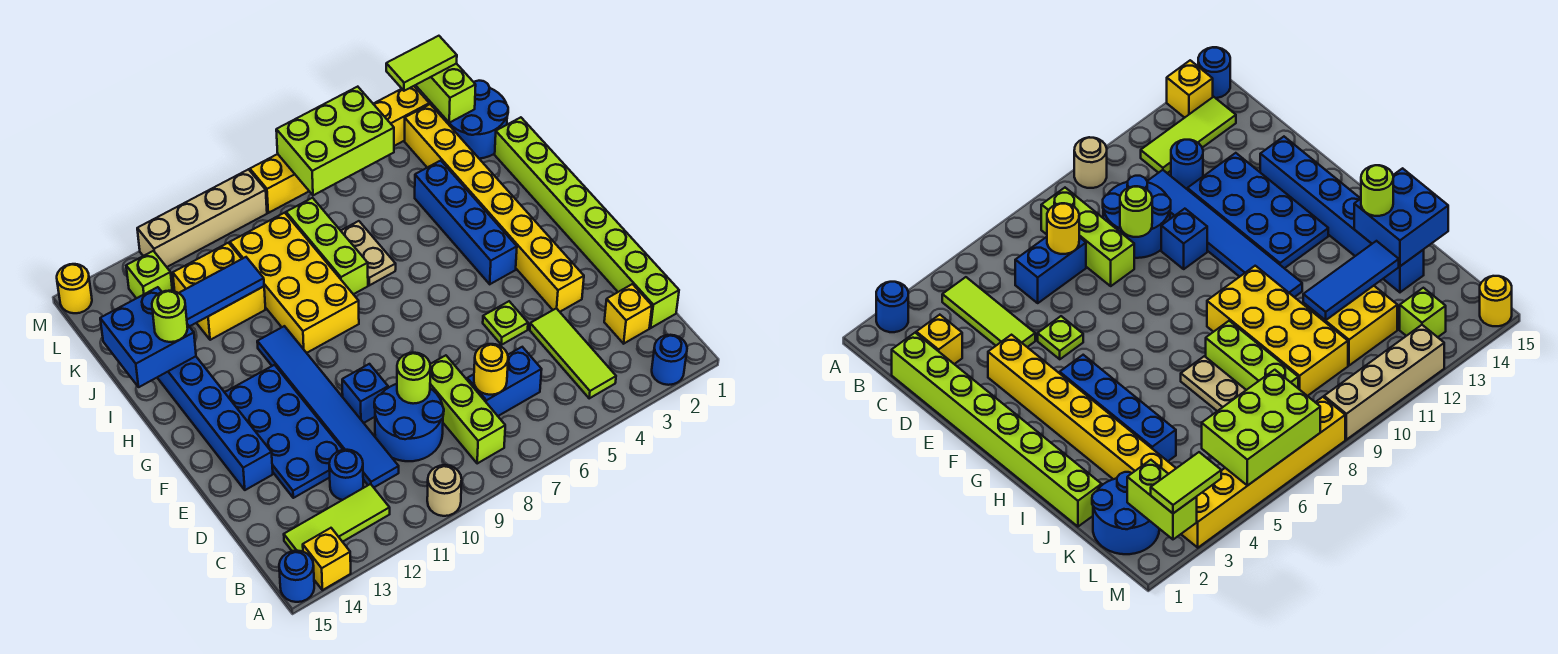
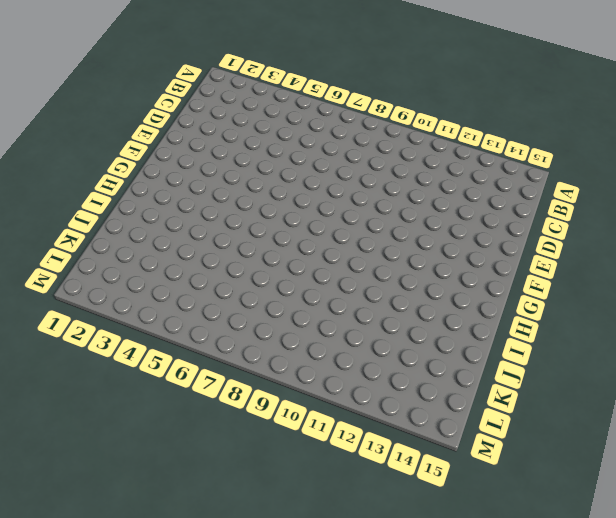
none -> blue 1x1 round brick [652,335,687,385]
none -> tan 1x1 round brick [427,465,462,516]
none -> yellow 1x1 brick [303,528,351,590]
none -> blue 1x1 round brick [279,551,314,602]

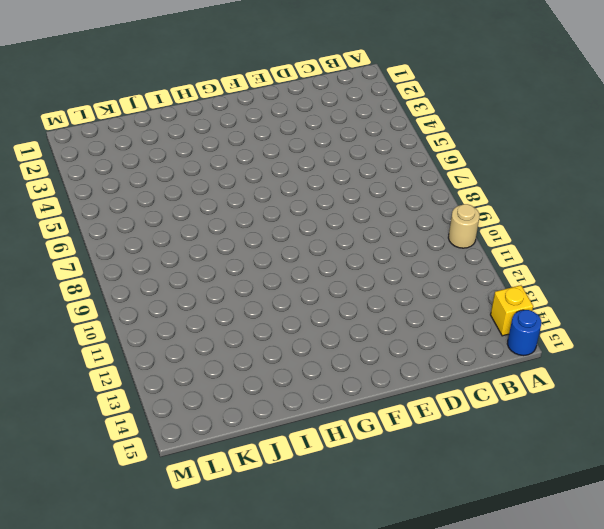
none -> blue 1x1 round brick [652,335,687,385]
none -> lime 1x3 tile [530,308,616,398]
none -> lime 1x3 brick [430,355,505,463]
none -> lime 1x3 tile [284,484,390,552]

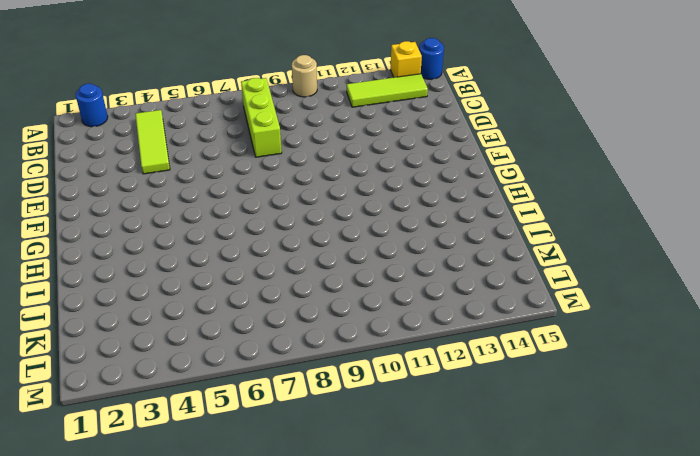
none -> lime 1x8 brick [495,117,679,328]
none -> yellow 1x1 brick [604,284,652,344]
none -> blue 1x2 brick [467,347,542,416]
none -> blue 2x2 round brick [374,384,444,461]

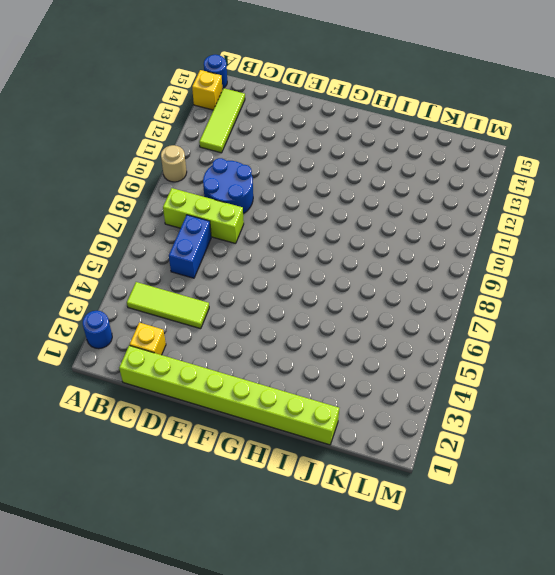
none -> blue 1x6 tile [257,326,399,487]
none -> blue 1x1 round brick [329,450,363,500]
none -> blue 2x4 plate [225,365,343,498]
none -> yellow 1x8 brick [405,104,584,312]

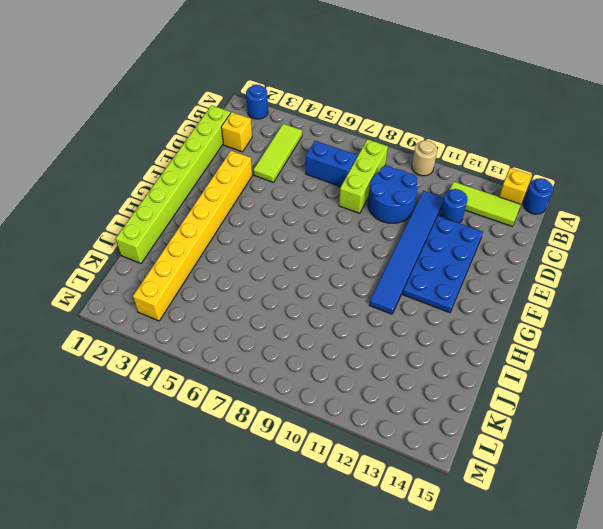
none -> lime 1x1 plate [483,301,528,345]
none -> blue 1x1 brick [342,364,388,423]
none -> blue 1x6 brick [157,356,273,490]
none -> blue 1x4 brick [415,161,517,284]

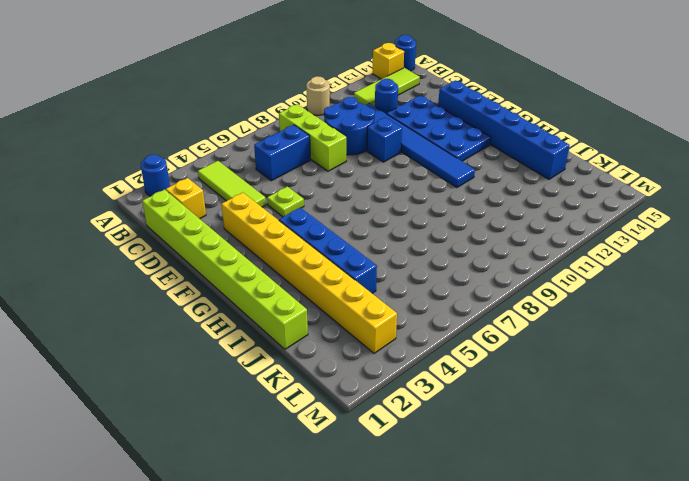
none -> yellow 2x4 brick [230,213,359,353]
none -> tan 1x2 plate [341,221,396,285]
none -> lime 1x3 brick [286,198,368,294]
none -> yellow 2x2 brick [173,243,266,340]

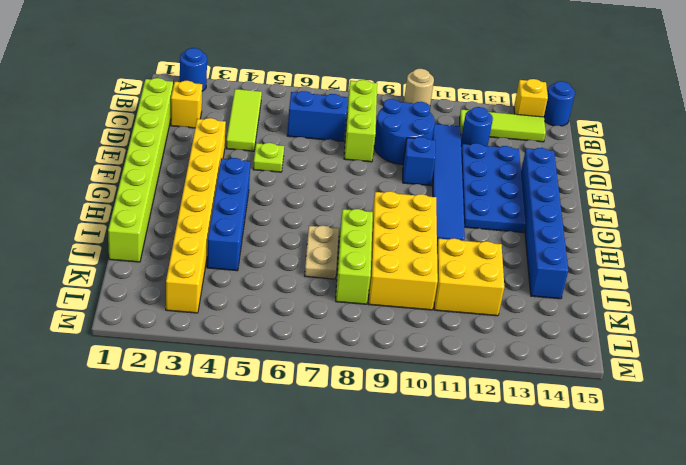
none -> blue 2x2 round brick [444,81,508,159]
none -> lime 1x1 brick [126,251,172,298]
none -> yellow 1x6 brick [250,86,429,213]
none -> tan 1x4 brick [137,169,267,267]

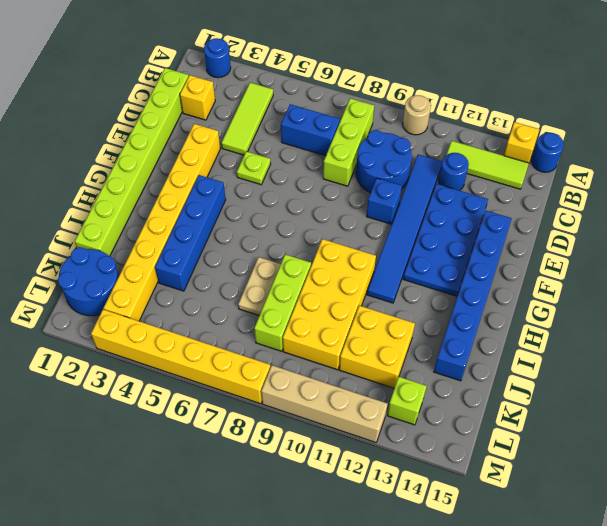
none -> yellow 1x1 round brick [57,264,92,313]
none -> yellow 1x1 round brick [474,344,508,395]
none -> lime 1x1 round brick [397,353,430,404]
none -> blue 2x2 brick [100,287,196,387]

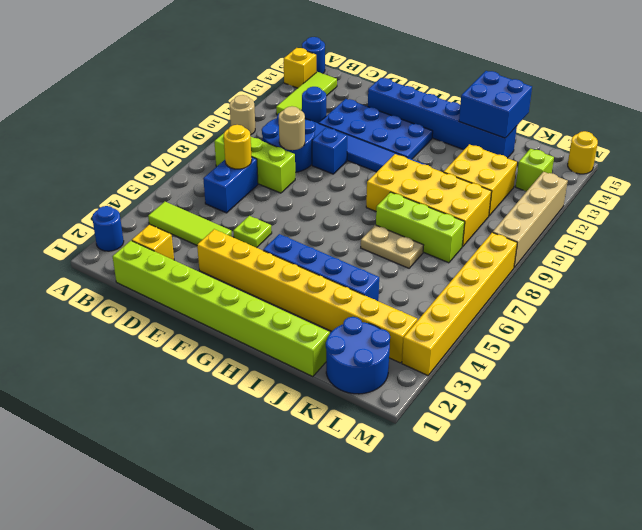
tan 1x1 round brick [279,106,305,150] -> lime 1x1 round brick [397,353,430,404]
none -> blue 1x3 tile [179,257,264,327]
none -> lime 1x2 brick [416,63,476,123]
none -> lime 2x3 brick [276,87,394,195]
none -> lime 1x1 round brick [152,291,188,342]

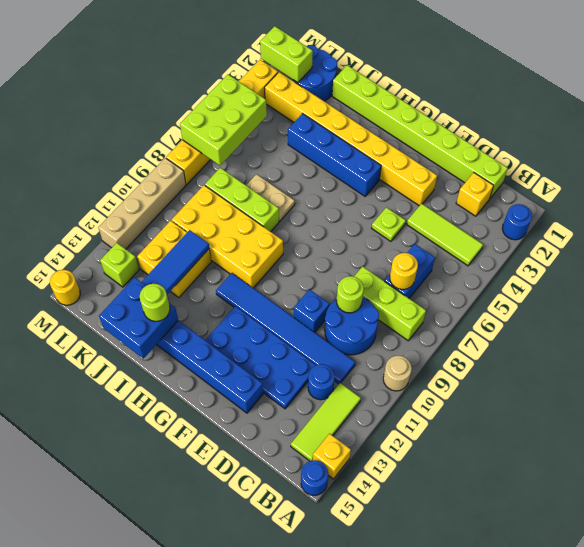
none -> lime 1x2 tile [386,36,457,91]

